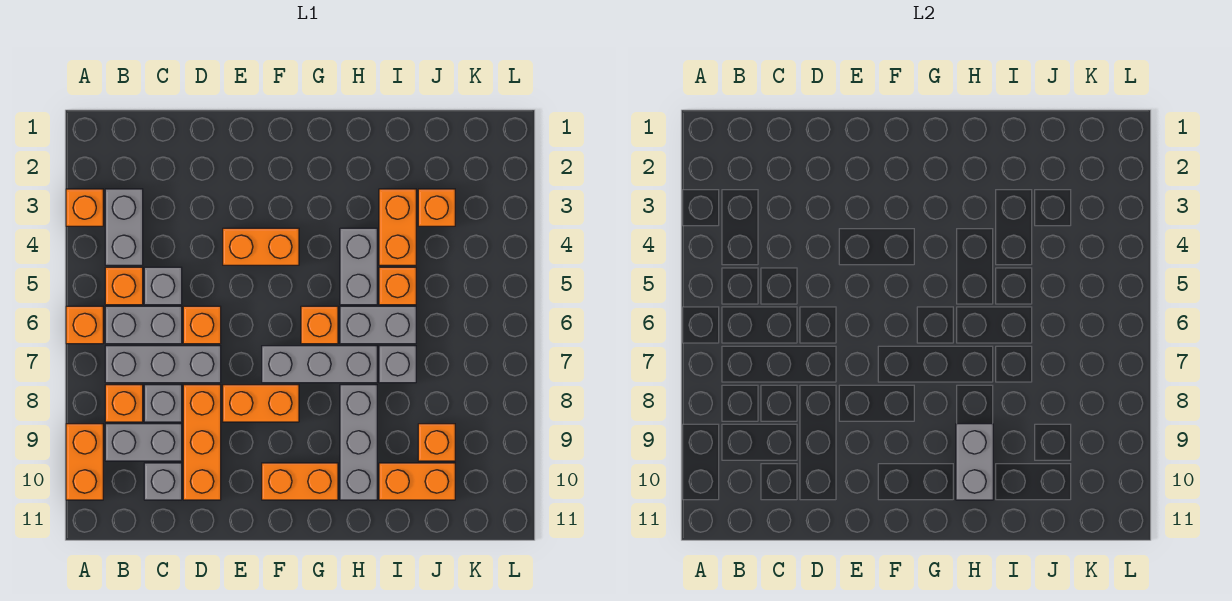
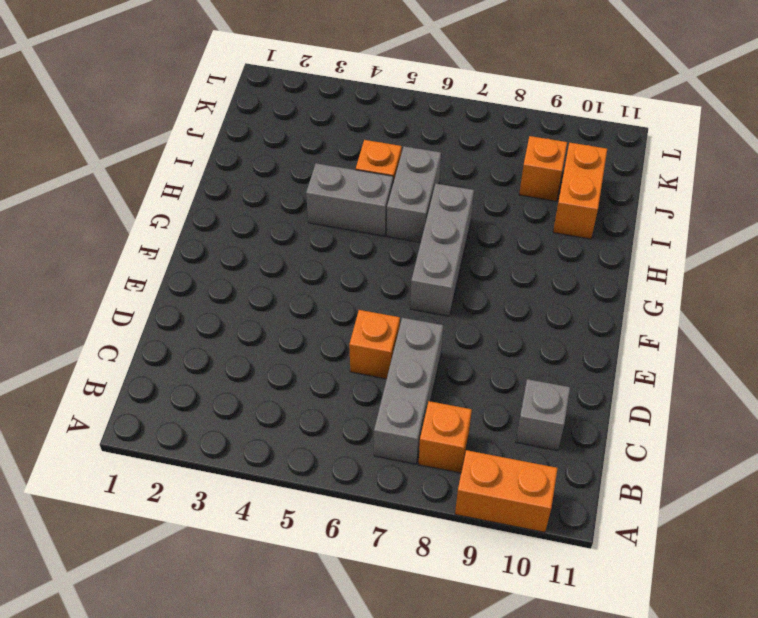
none -> orange 1x1 brick [66,189,103,226]
none -> orange 1x1 brick [66,306,103,344]
none -> grey 1x2 brick [105,189,143,265]

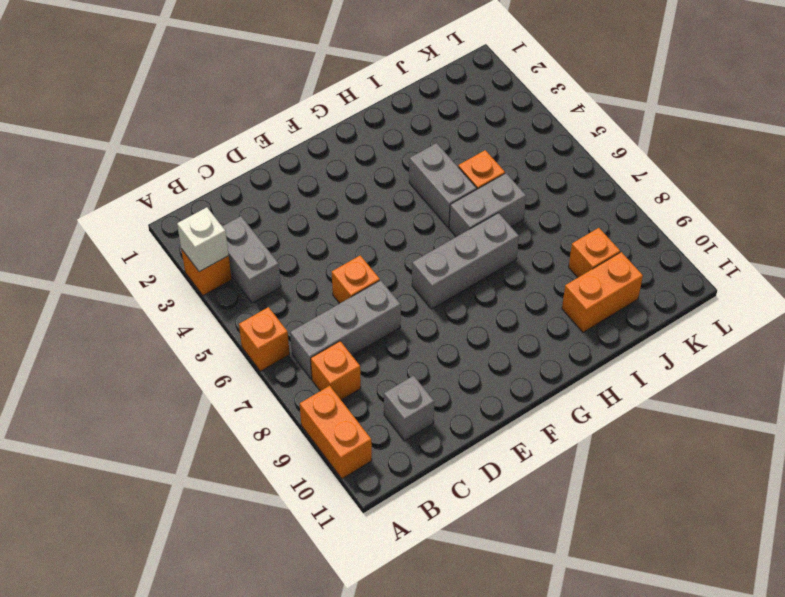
white 1x1 brick [177,207,229,272] -> none
none -> orange 1x1 brick [105,267,143,305]
none -> grey 1x2 brick [105,306,182,344]
none -> grey 1x2 brick [105,424,182,461]

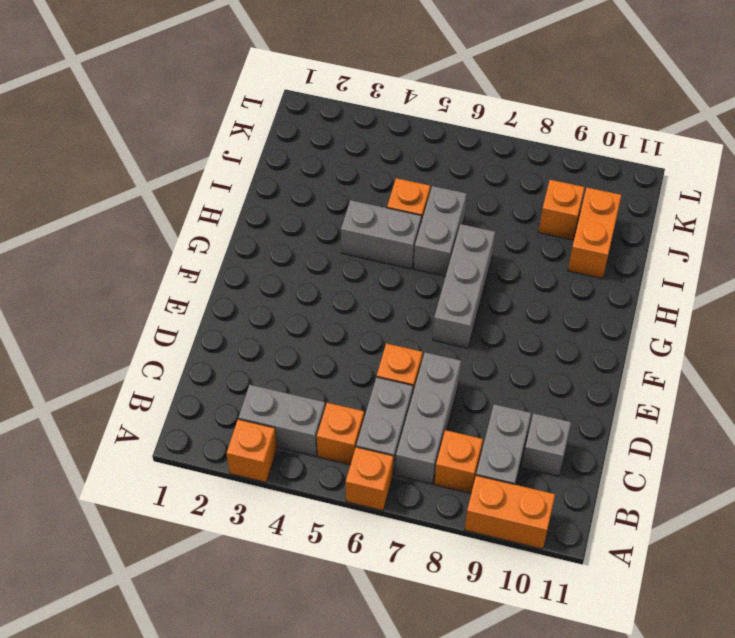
none -> grey 1x1 brick [144,267,182,305]
none -> grey 1x1 brick [144,385,182,422]
none -> orange 1x3 brick [183,385,221,500]

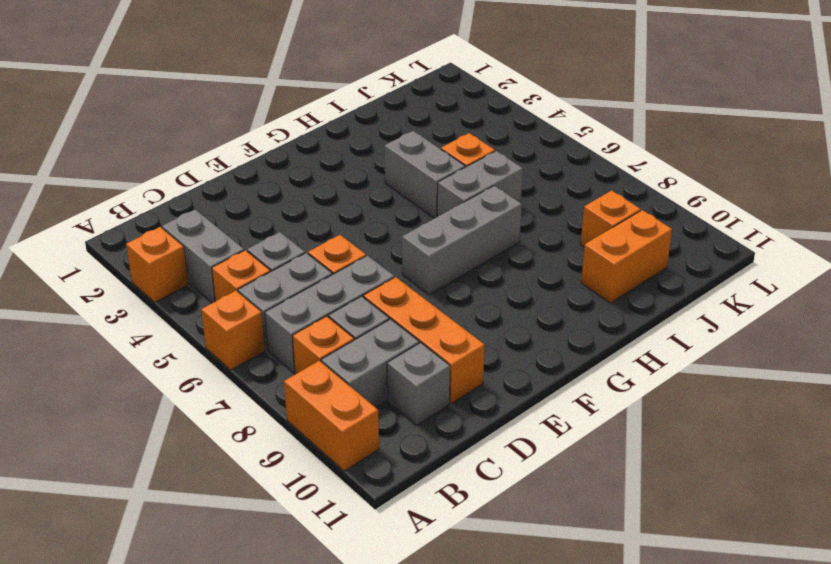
none -> orange 1x2 brick [223,228,299,265]
none -> orange 1x2 brick [223,385,299,422]
none -> orange 1x2 brick [262,463,338,500]

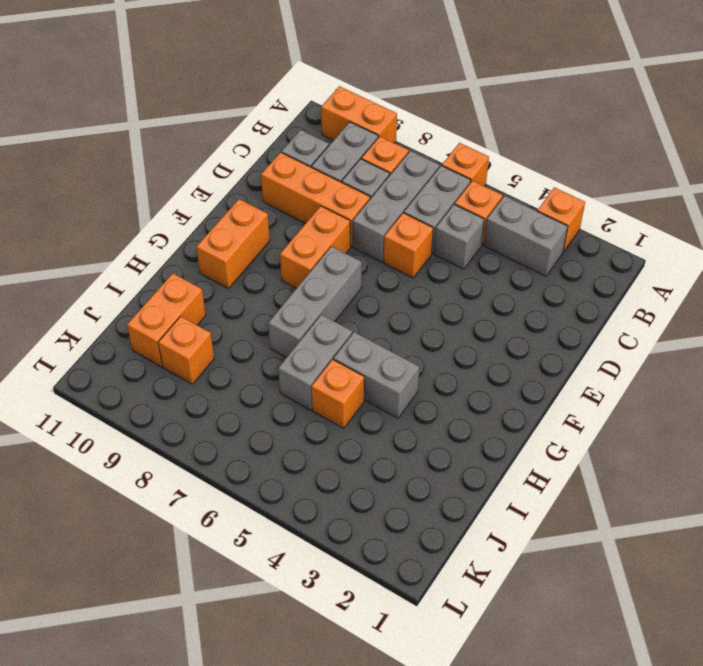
none -> orange 1x2 brick [223,228,299,265]
none -> orange 1x1 brick [301,306,338,344]
none -> grey 1x3 brick [340,385,377,500]

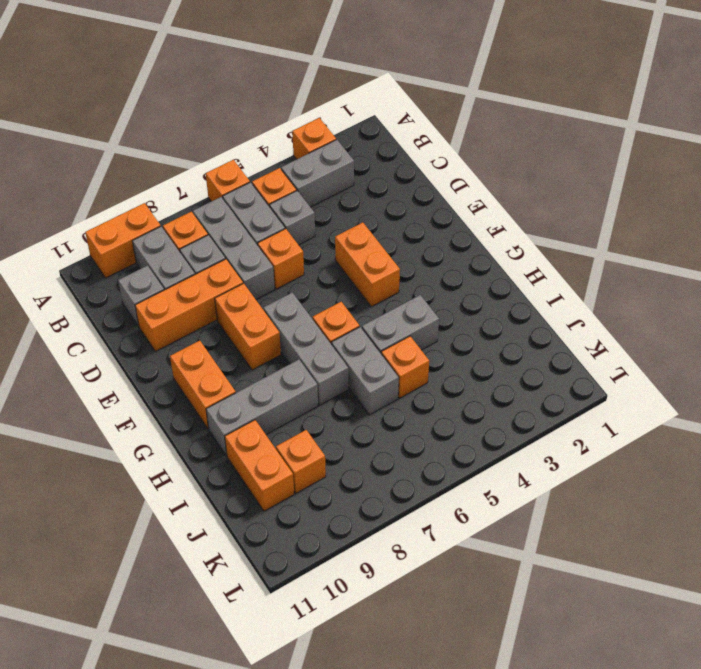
none -> orange 1x2 brick [379,189,416,265]
none -> grey 1x1 brick [379,346,416,383]
none -> orange 1x1 brick [418,189,455,226]

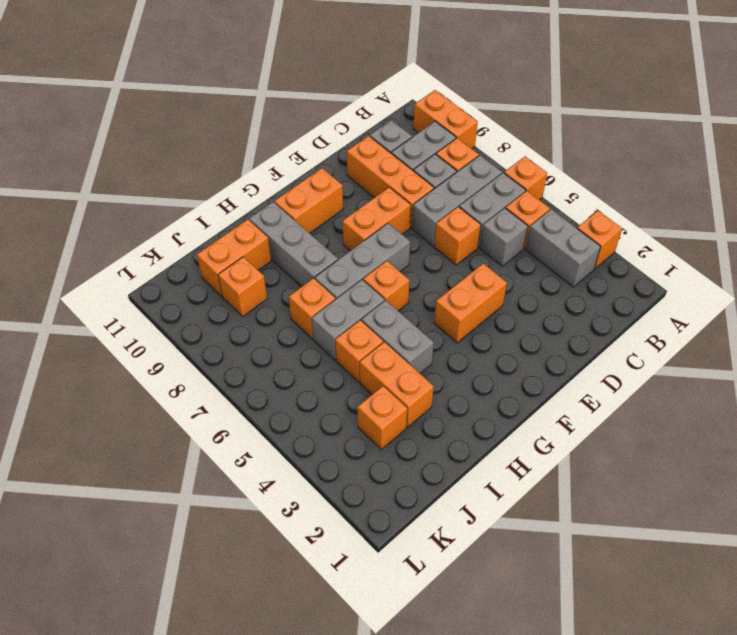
orange 1x1 brick [289,278,335,339] -> grey 1x1 brick [379,346,416,383]
none -> grey 1x2 brick [956,424,993,500]

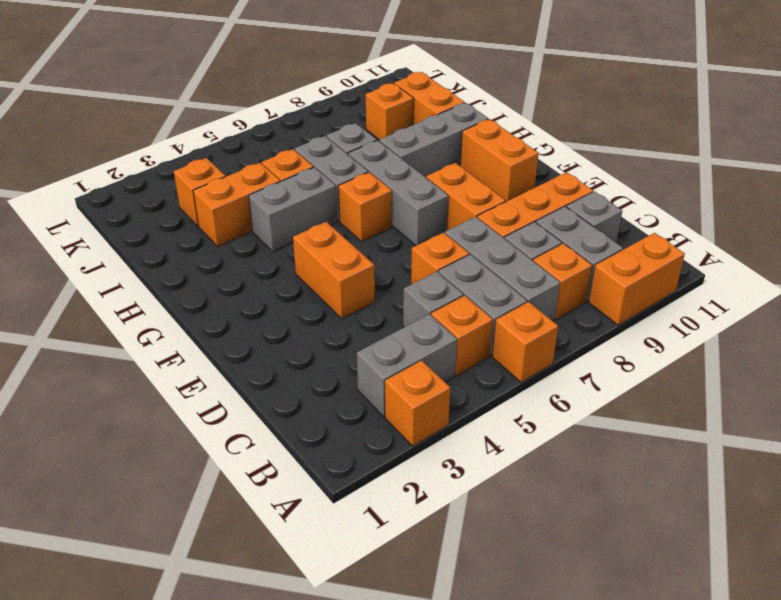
none -> grey 1x2 brick [956,424,993,500]

